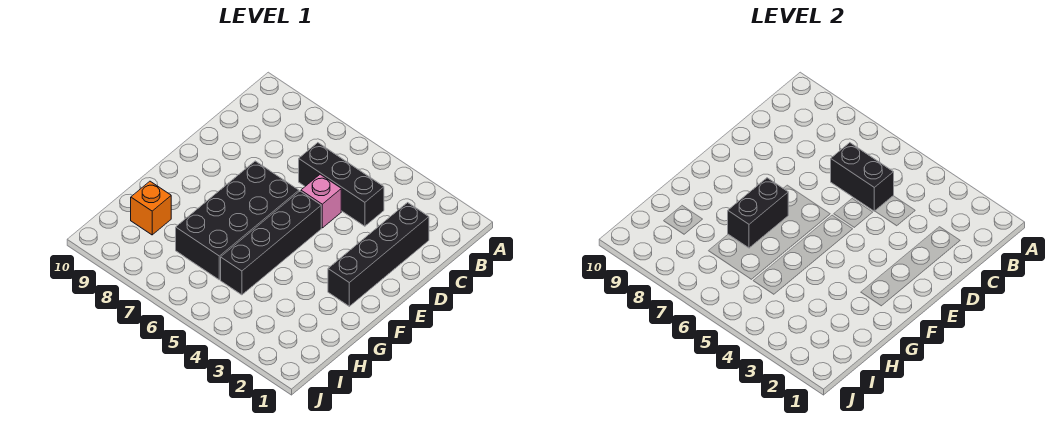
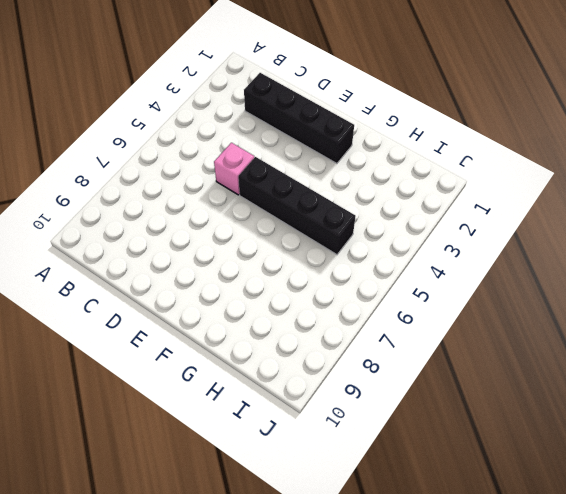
none -> black 1x3 brick [299,143,384,226]
none -> black 2x4 brick [176,161,299,280]

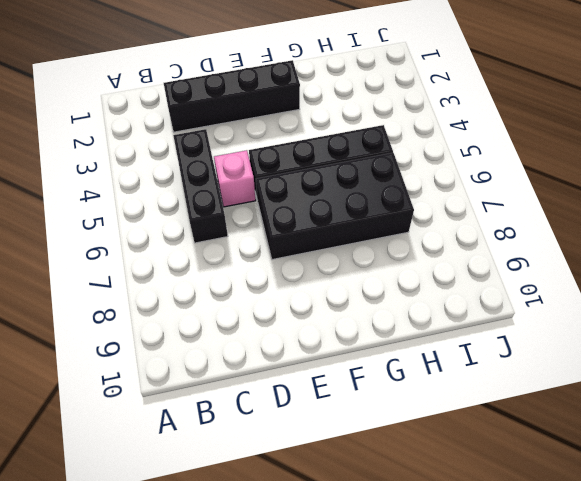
none -> orange 1x1 brick [131,181,171,235]
none -> black 1x2 brick [831,143,894,211]

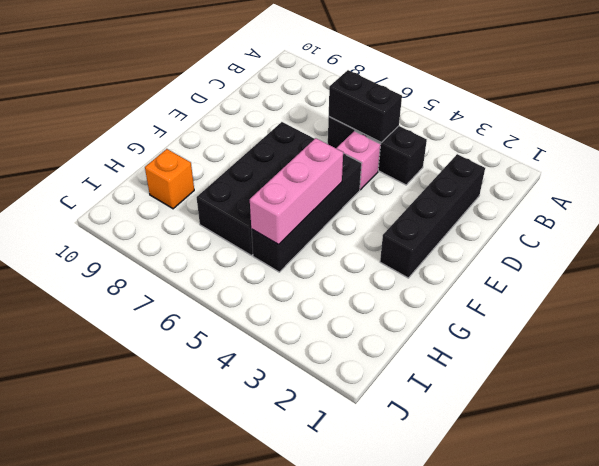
pink 1x3 brick [250,138,343,245] -> none
none -> black 1x2 brick [728,178,788,248]

